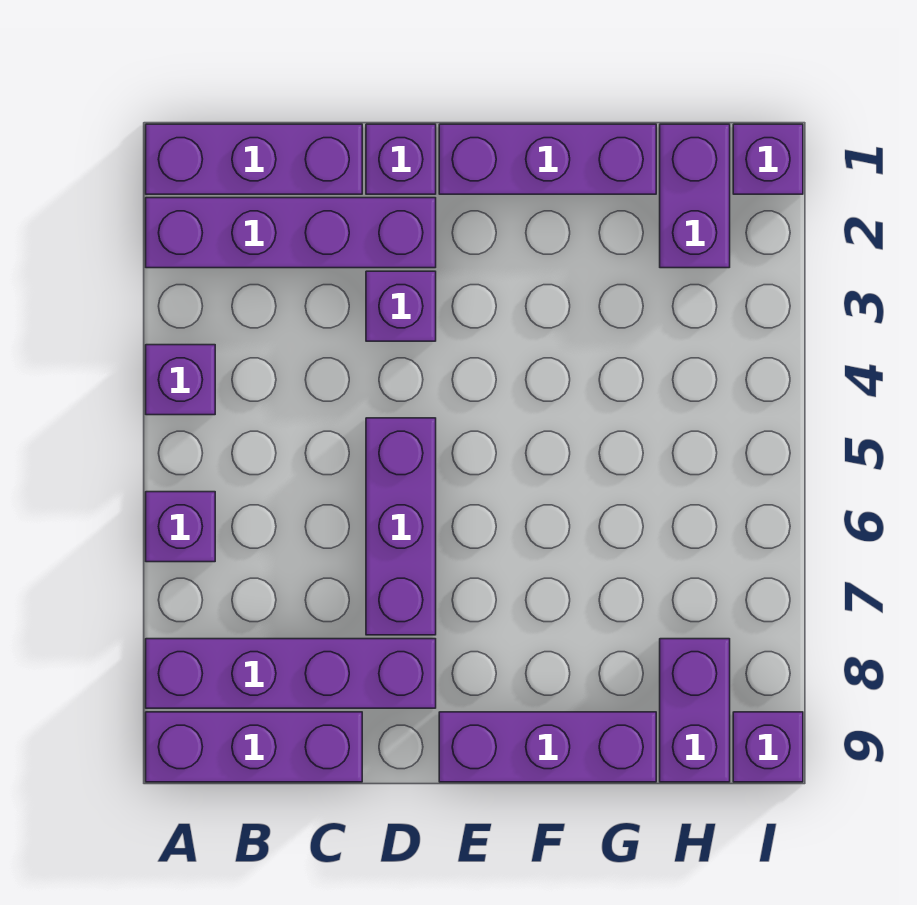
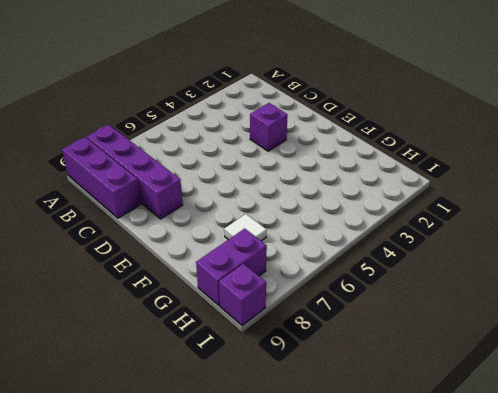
white 1x1 tile [224,214,267,241] -> none
none -> purple 1x3 brick [146,124,362,194]
none -> purple 1x4 brick [146,198,436,268]
none -> purple 1x1 brick [146,345,215,415]

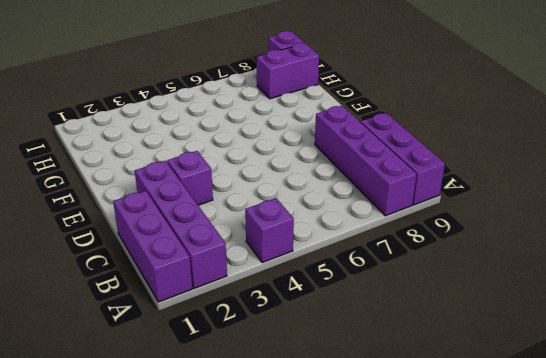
none -> purple 1x1 brick [146,492,215,562]
none -> purple 1x1 brick [366,124,436,194]
none -> purple 1x3 brick [366,418,436,635]

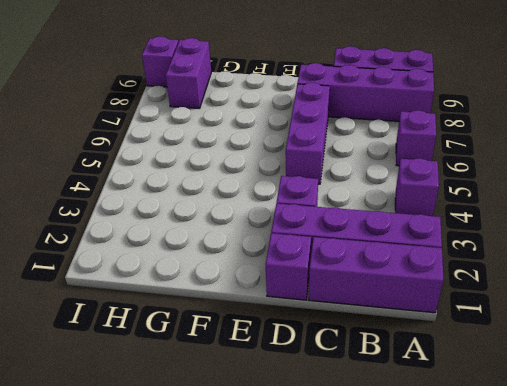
none -> purple 1x3 brick [439,124,656,194]
none -> purple 1x3 brick [439,712,656,782]
none -> purple 1x2 brick [660,124,730,268]

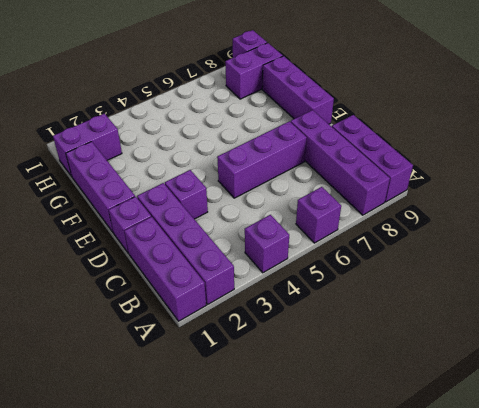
none -> purple 1x1 brick [733,124,803,194]

